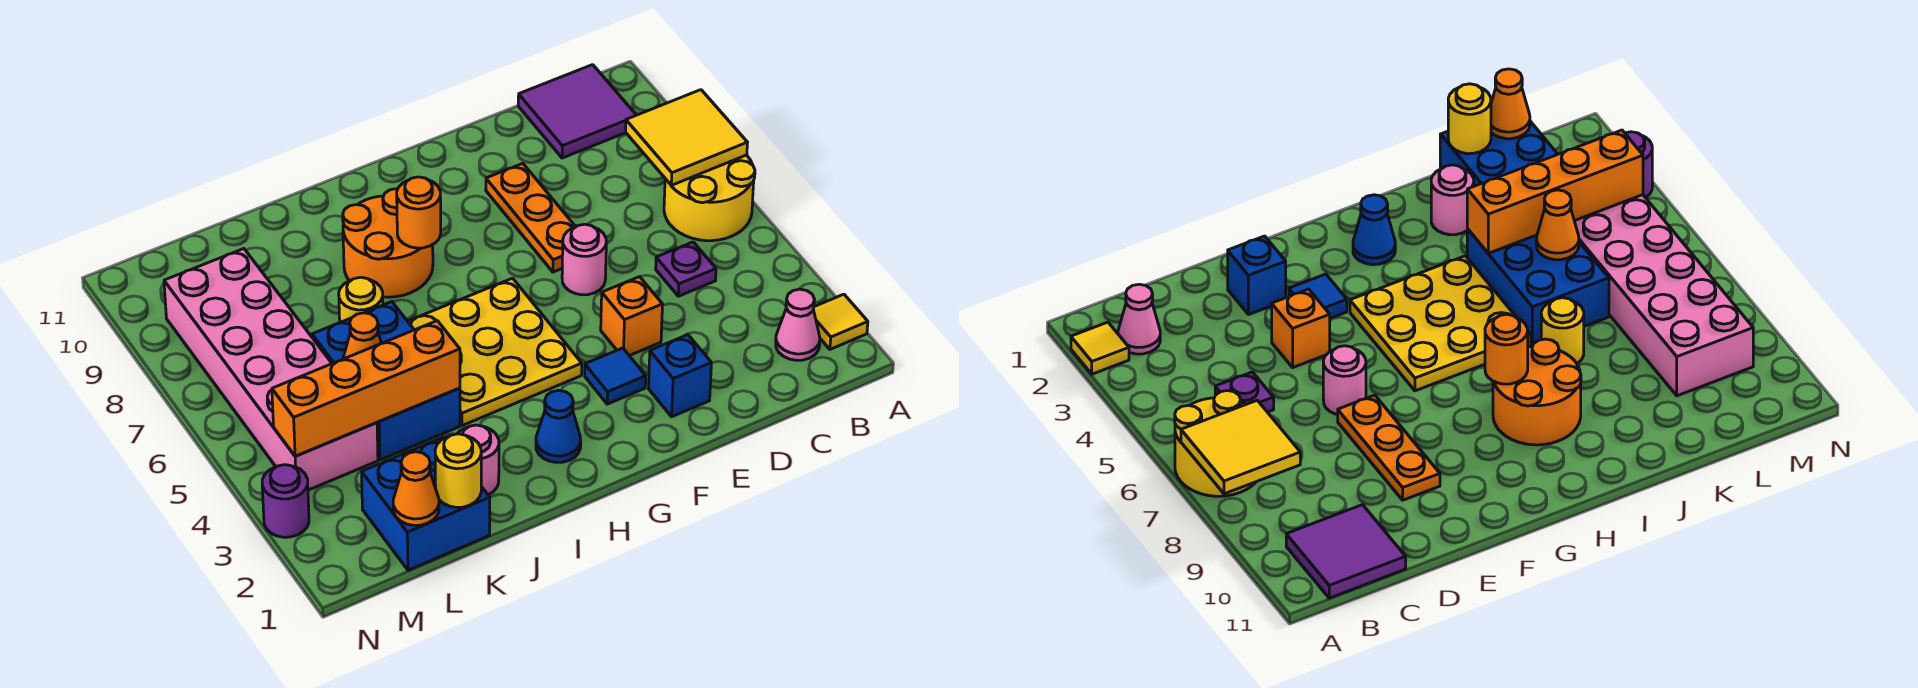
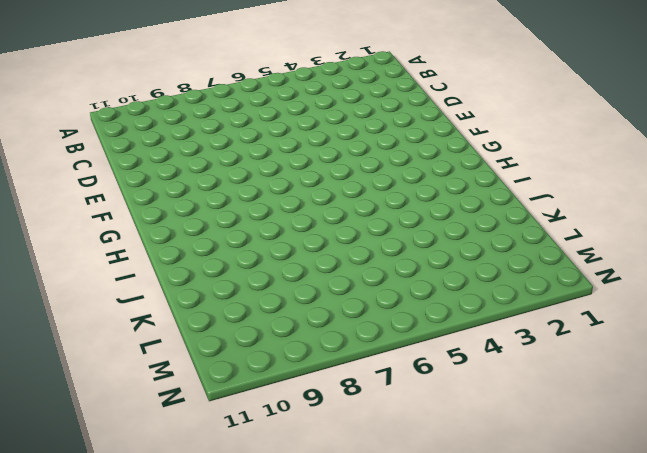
none -> yellow 1x1 tile [813,294,868,349]
none -> yellow 2x2 round brick [664,155,755,241]
none -> pink 1x1 cone [776,289,820,360]

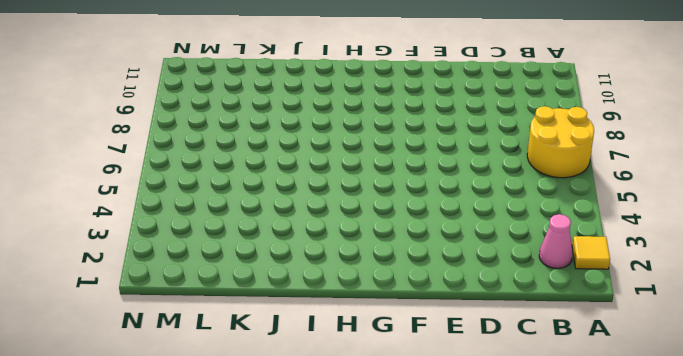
none -> purple 2x2 tile [518,65,636,158]
none -> purple 1x1 plate [656,242,716,296]
none -> blue 1x1 brick [648,335,711,417]

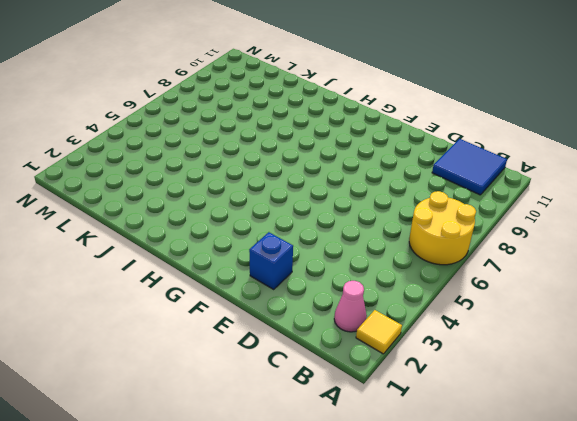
blue 2x2 tile [432,139,507,195] -> purple 2x2 tile [518,65,636,158]
none -> purple 1x1 plate [656,242,716,296]
none -> orange 1x1 brick [601,277,663,356]
none -> pink 1x1 round brick [562,224,606,295]

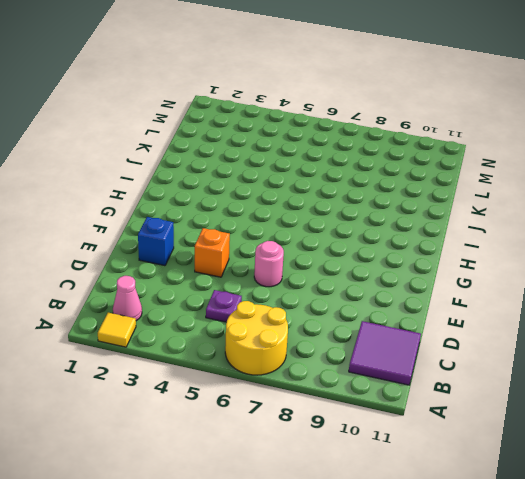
none -> orange 1x3 plate [486,163,576,272]
none -> blue 1x1 tile [585,348,646,404]
none -> yellow 3x3 plate [408,278,582,426]

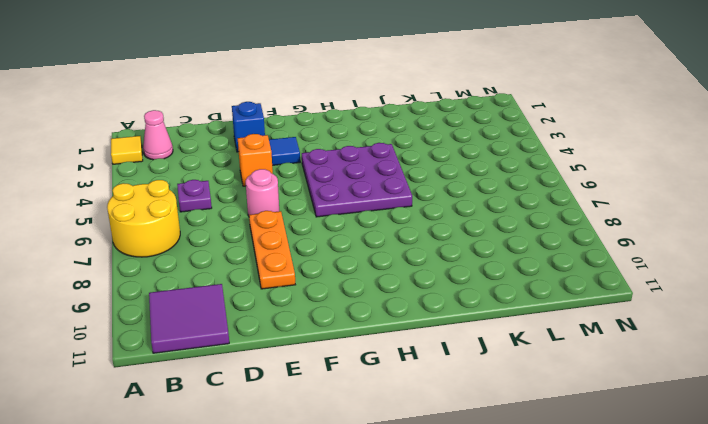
purple 3x3 plate [302,143,412,217] -> yellow 3x3 plate [408,278,582,426]
none -> blue 1x1 cone [536,390,581,462]
none -> orange 2x2 round brick [343,189,433,297]
none -> pink 1x1 round brick [457,425,499,495]

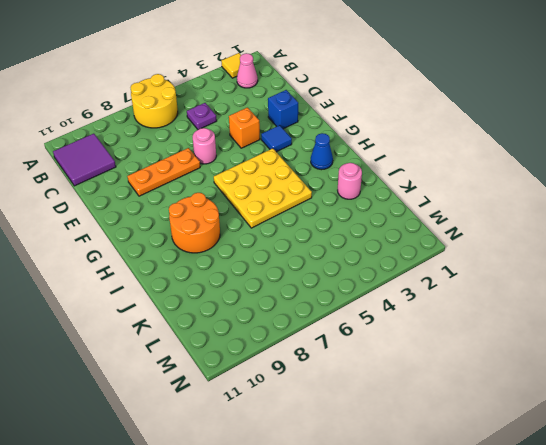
none -> blue 2x3 brick [312,302,460,460]
none -> yellow 1x1 round brick [339,277,383,322]
none -> blue 2x2 brick [362,437,490,570]

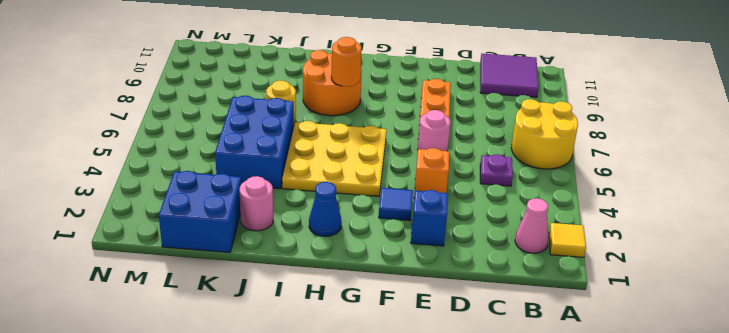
none -> pink 2x6 brick [164,249,378,490]
none -> purple 1x1 round brick [262,465,309,537]
none -> yellow 2x2 tile [626,90,747,185]

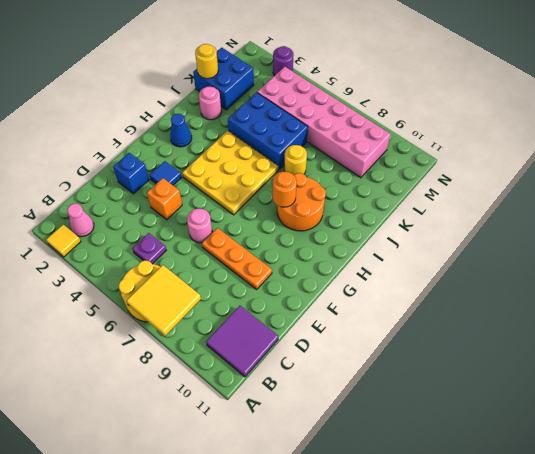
none -> orange 1x4 brick [272,321,460,456]
none -> orange 1x1 cone [343,313,381,359]
none -> orange 1x1 cone [393,452,439,525]

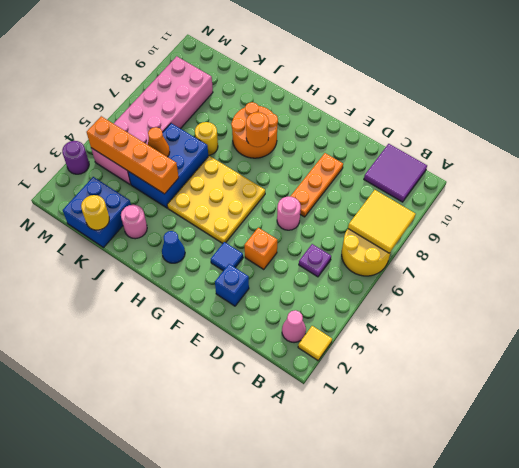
none -> orange 1x1 cone [393,452,439,525]

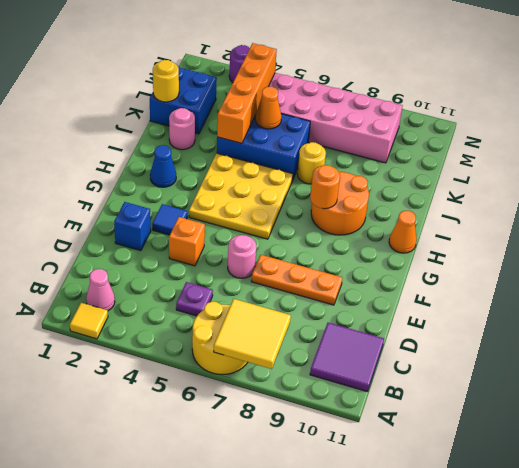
orange 1x1 cone [389,211,417,253] -> orange 1x1 cone moved to [393,452,439,525]

